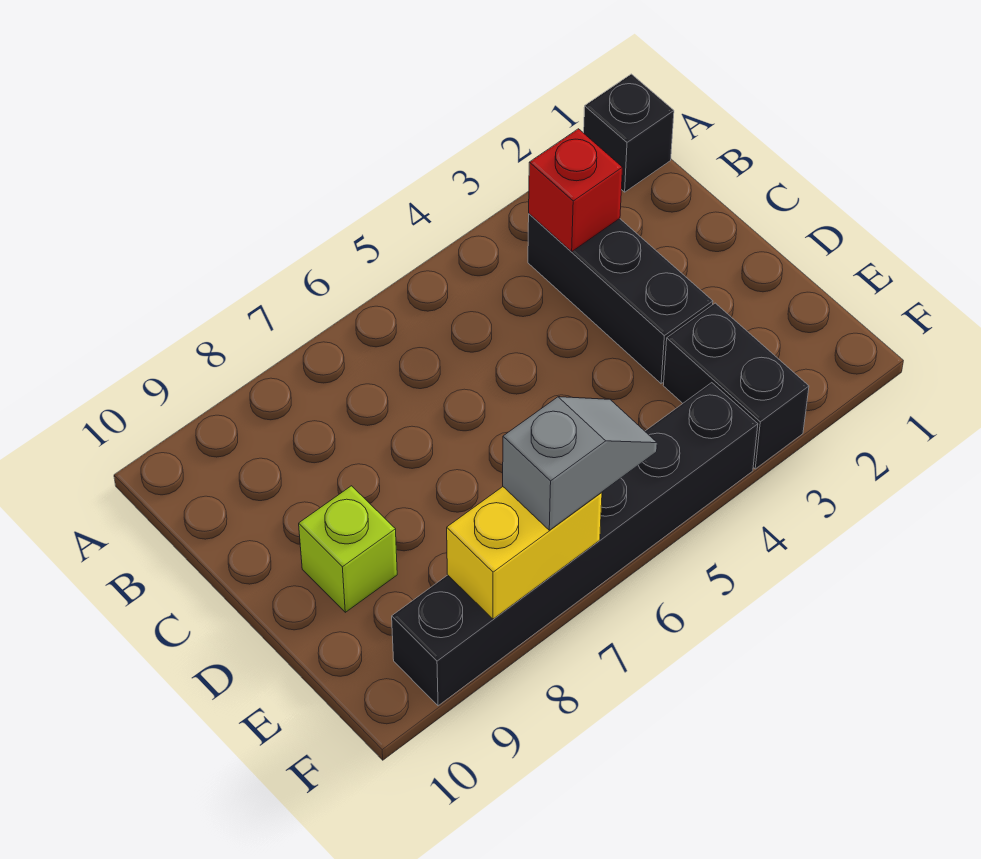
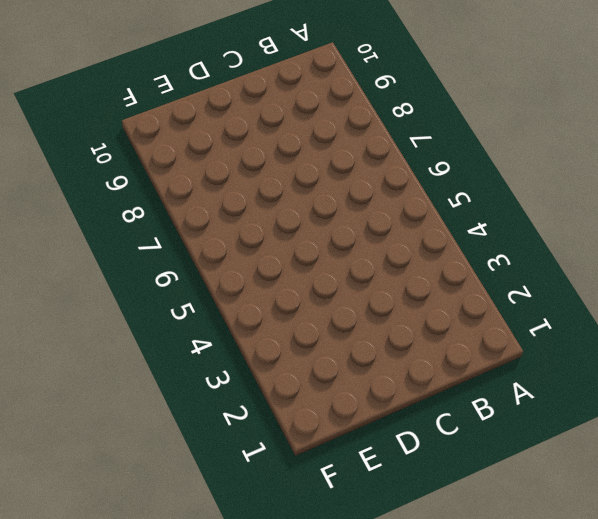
none -> black 1x1 brick [584,74,674,192]
none -> black 1x3 brick [528,214,713,384]

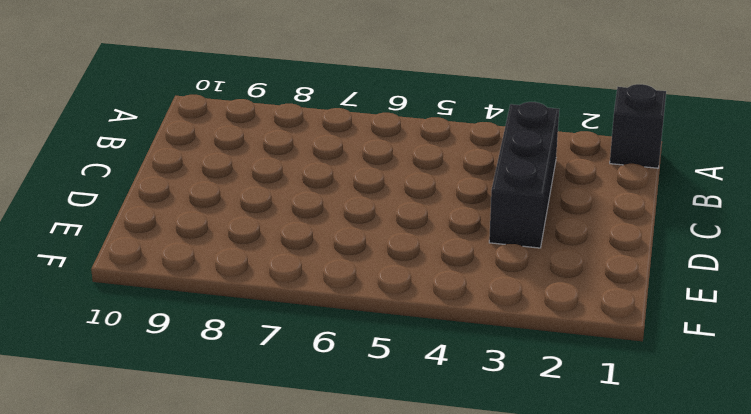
none -> lime 1x1 brick [299,486,397,612]
none -> black 1x2 brick [663,303,809,469]

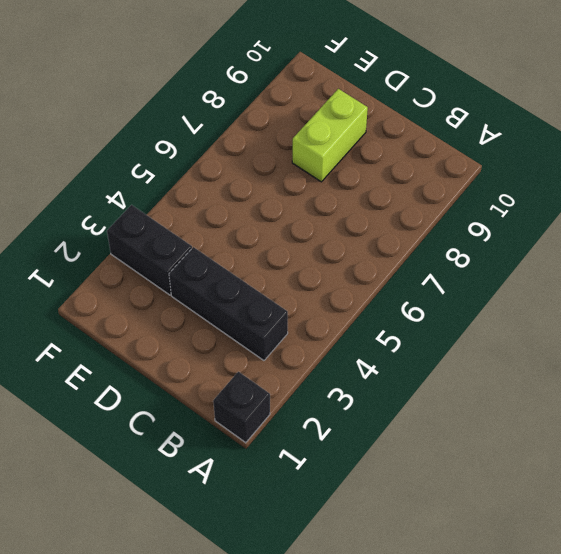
lime 1x2 brick [292,89,368,182] -> lime 1x1 brick [299,486,397,612]
none -> black 1x6 brick [392,383,758,706]
none -> red 1x1 brick [529,129,623,251]

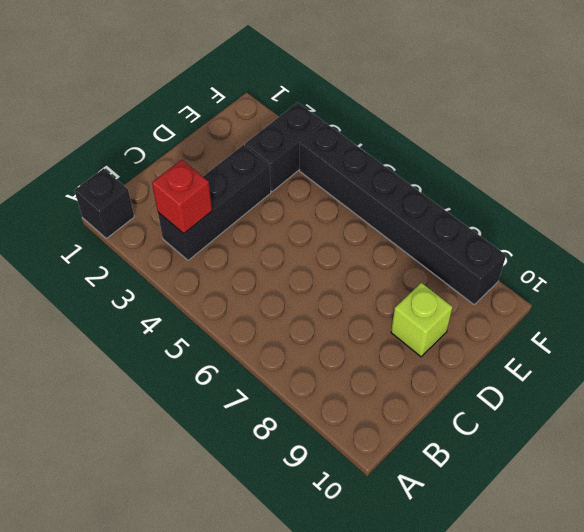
none -> yellow 1x2 brick [447,487,602,619]
none -> grey 1x2 slope [503,397,657,530]

